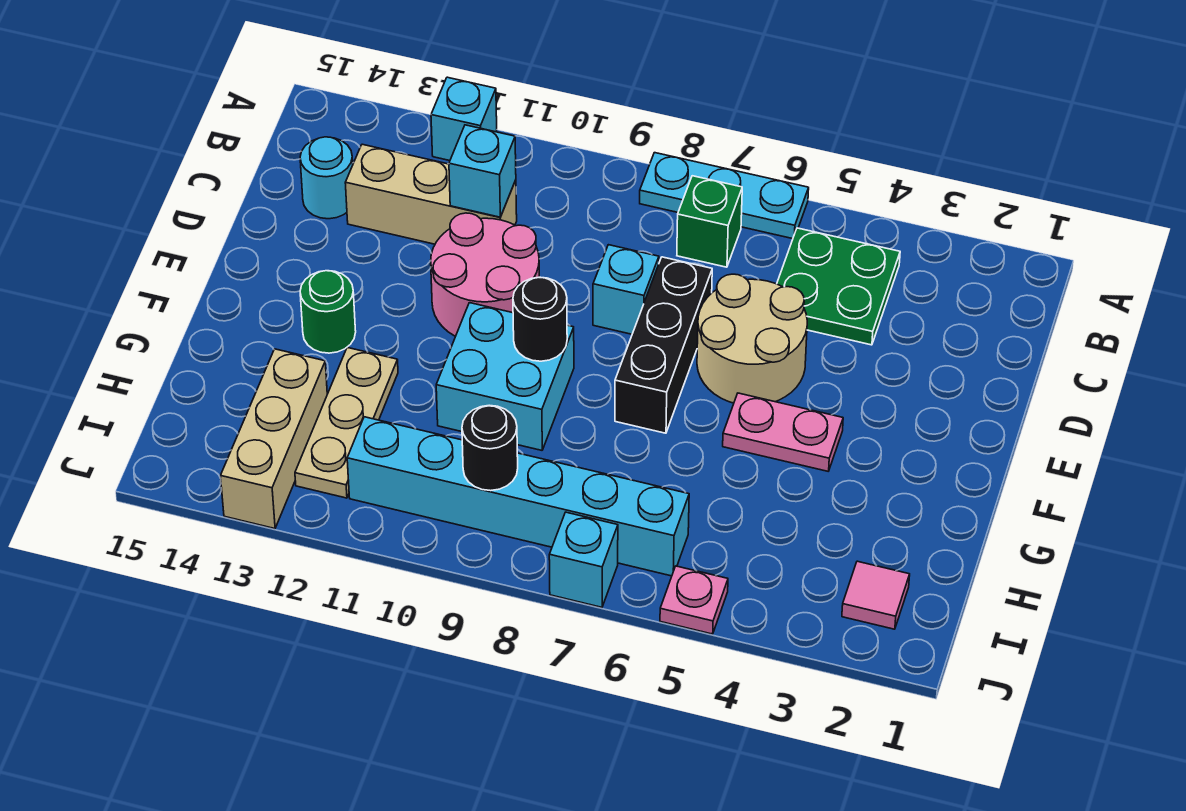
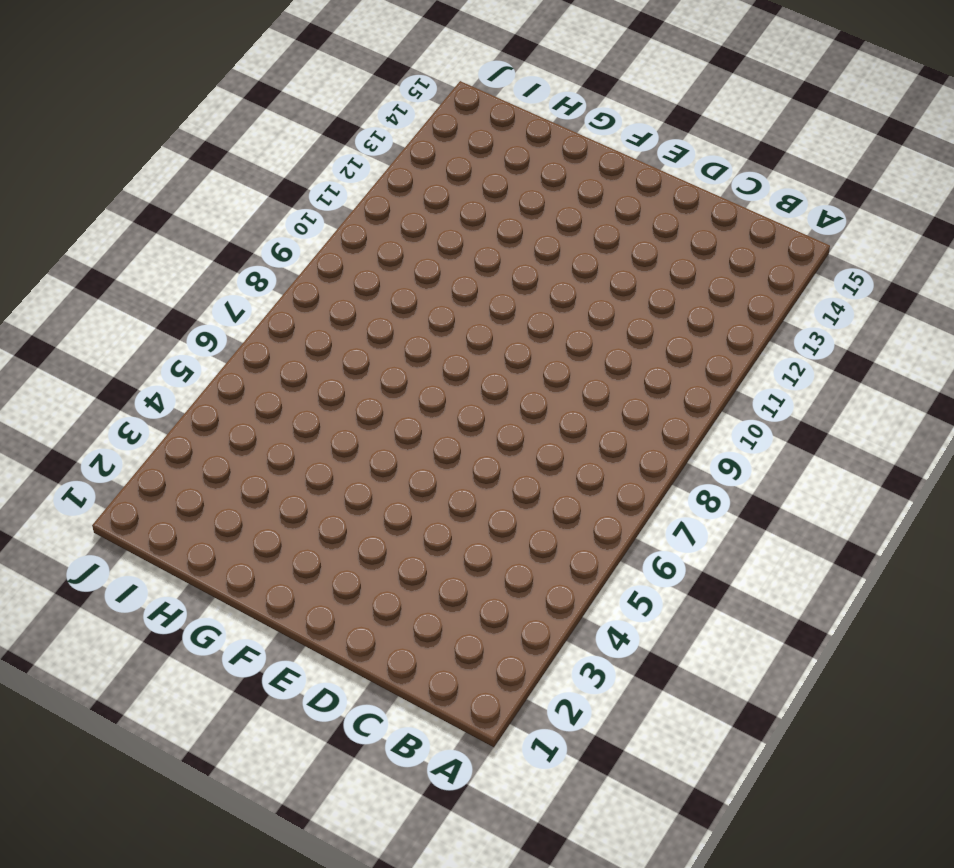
none -> cyan 1x3 plate [640,153,809,239]
none -> cyan 1x1 brick [431,77,497,161]
none -> green 2x2 plate [777,228,900,345]

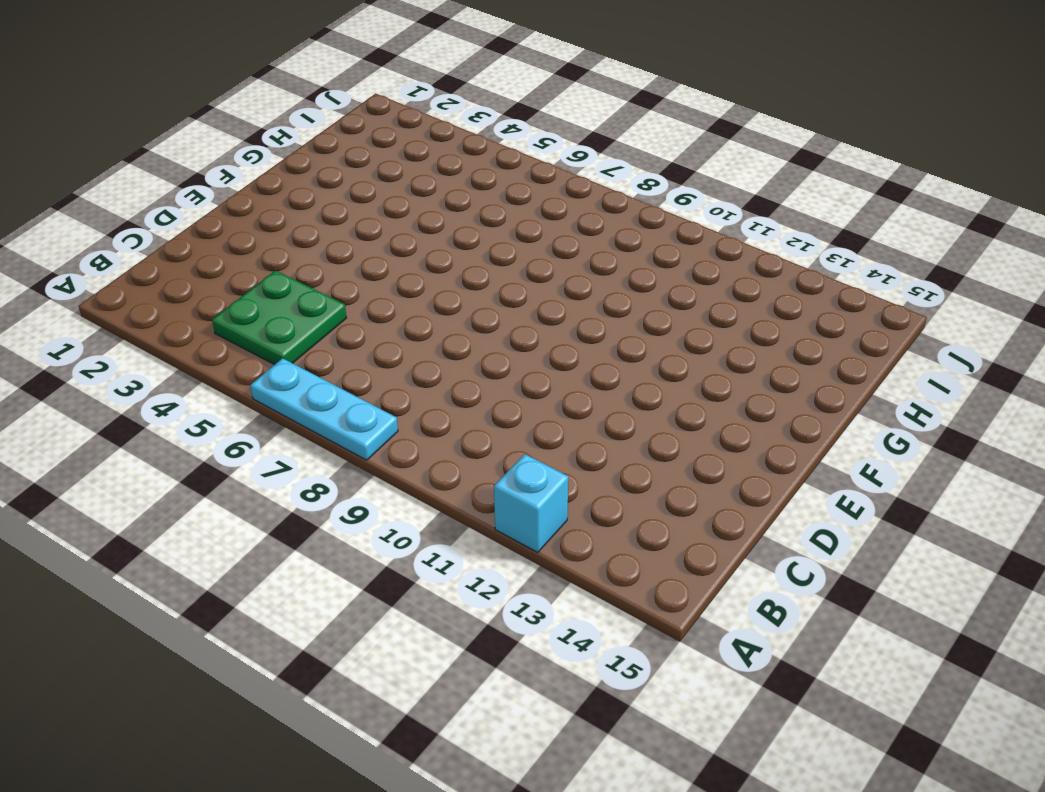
none -> green 1x1 brick [677,176,742,267]
none -> tan 1x3 brick [345,144,517,244]
none -> cyan 1x1 round brick [300,137,353,219]

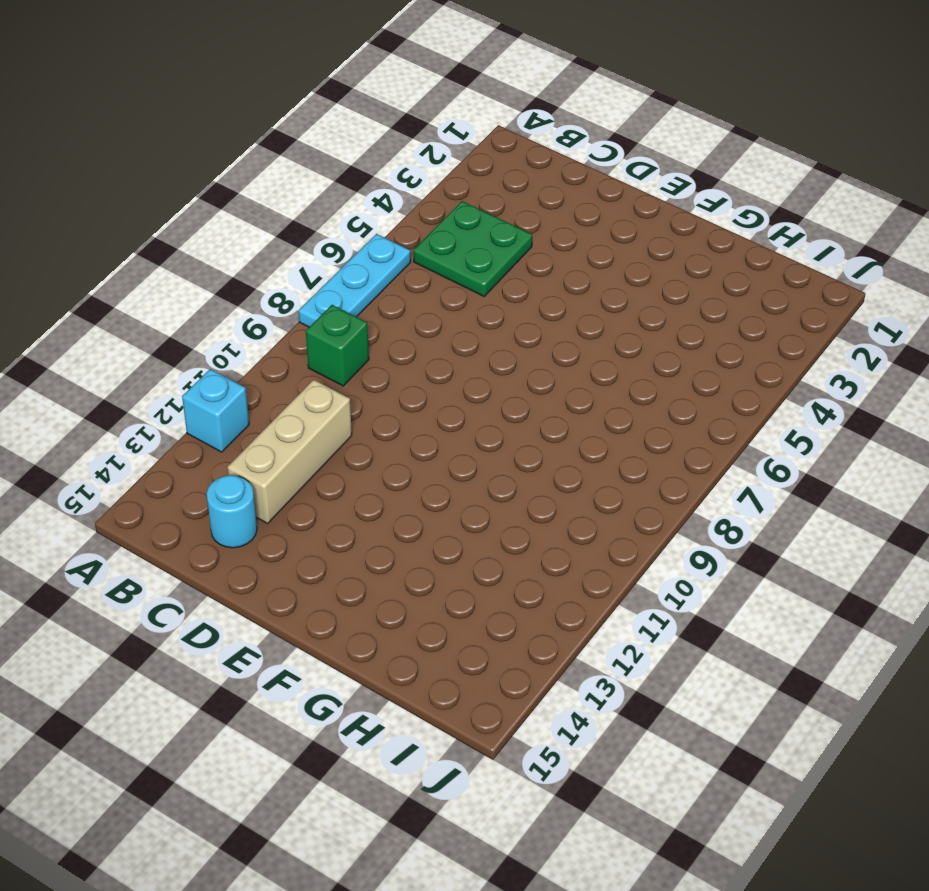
green 1x1 brick [306,305,369,386] -> green 1x1 brick moved to [677,176,742,267]
none -> tan 2x2 round brick [697,274,807,403]
none -> black 1x3 brick [615,257,712,433]
none -> cyan 1x1 brick [593,245,659,334]

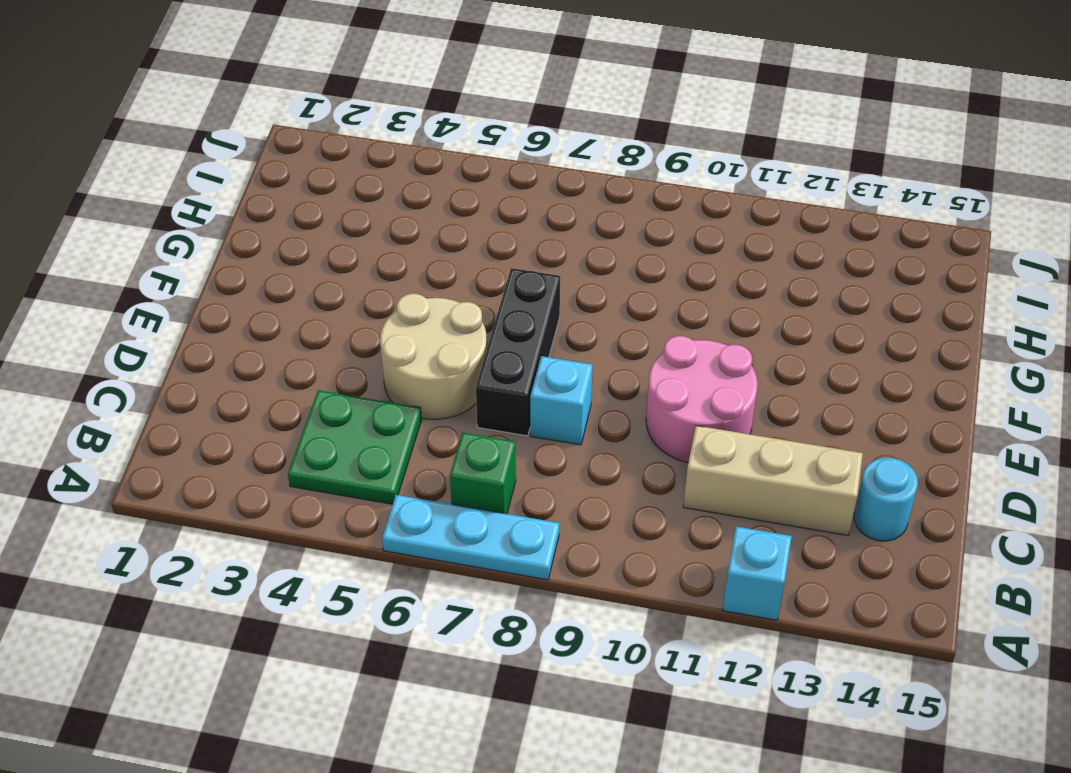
none -> pink 1x2 plate [723,393,843,471]
none -> cyan 2x2 brick [436,303,574,450]
none -> green 1x1 round brick [300,271,356,353]

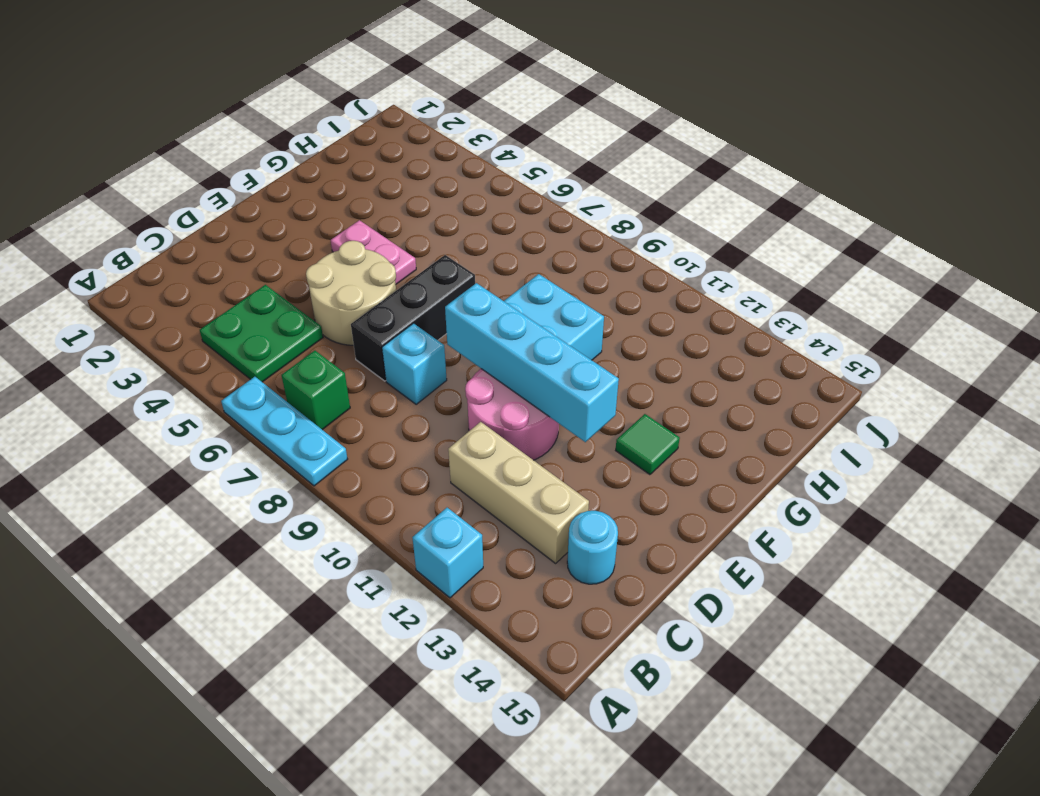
cyan 1x4 brick [445,283,619,442] -> none
green 1x1 tile [616,414,680,475] -> green 1x1 round brick [300,271,356,353]
none -> tan 1x3 plate [295,348,398,498]
none -> tan 1x3 brick [221,349,327,529]
none -> pink 1x1 tile [842,561,910,629]

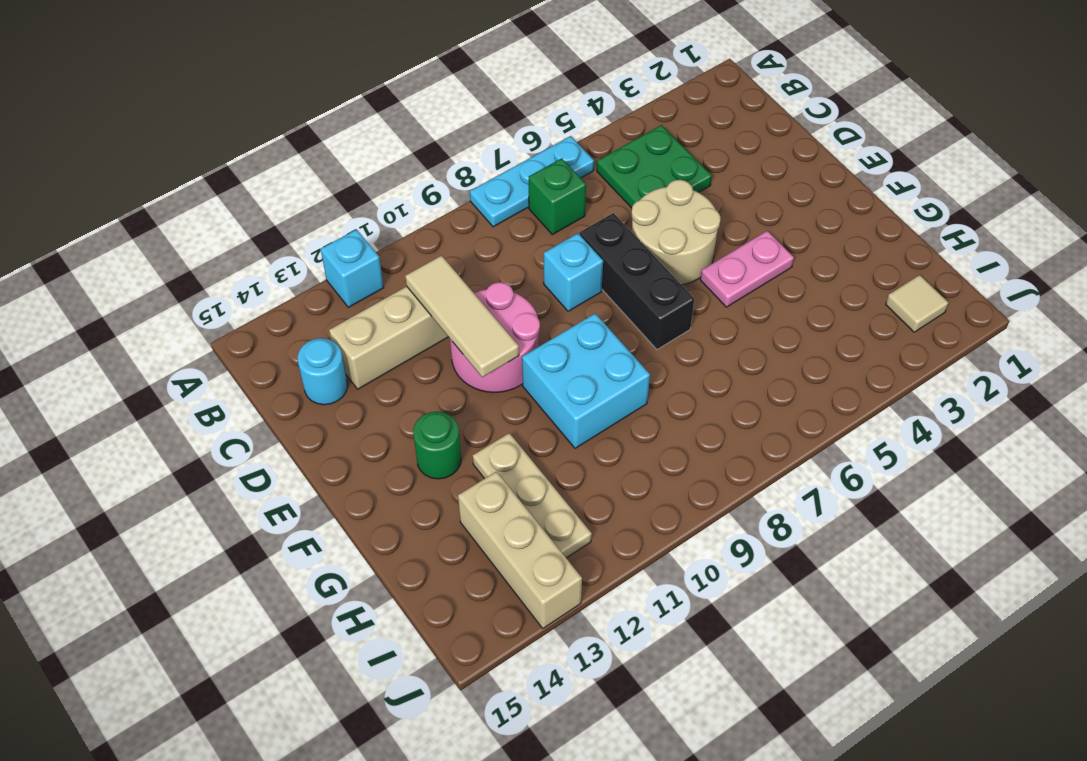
tan 1x3 tile [405,256,519,377] -> cyan 1x1 brick [449,125,516,217]
tan 1x1 tile [886,275,949,332] -> pink 1x1 tile [842,561,910,629]
none -> cyan 1x6 brick [347,417,689,576]
none -> pink 1x1 plate [660,566,728,634]
none -> cyan 1x1 brick [549,512,618,607]

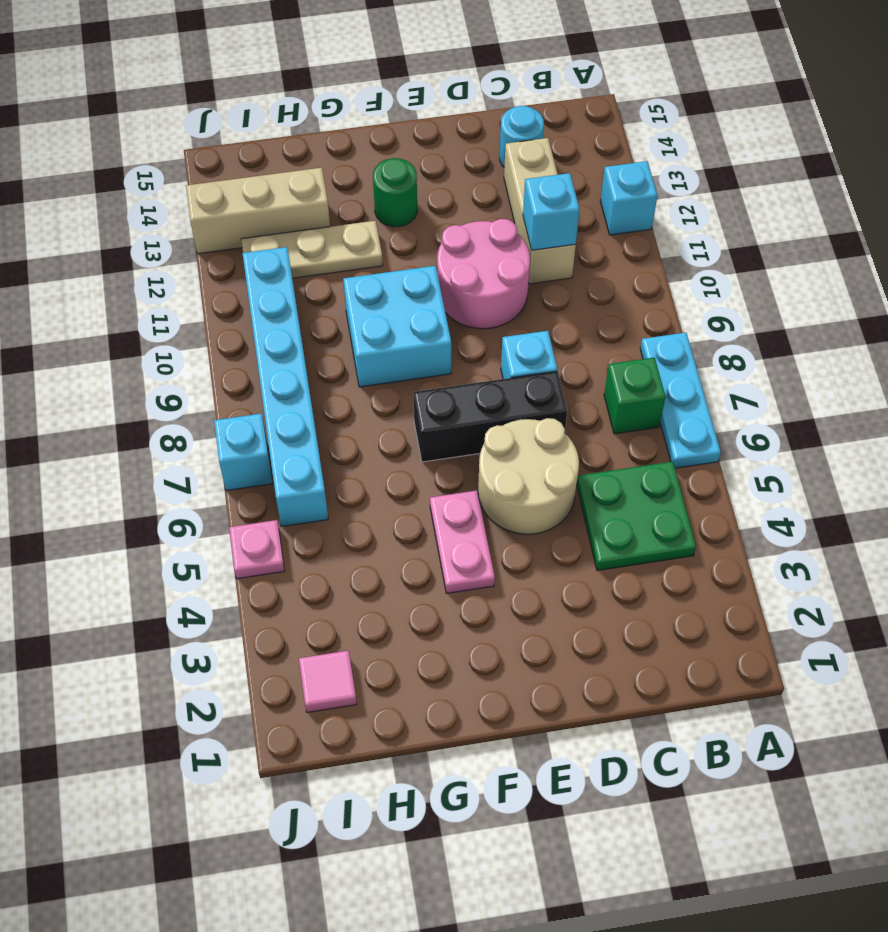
none -> black 1x1 round brick [513,277,567,361]
none -> black 1x1 round brick [462,405,518,491]

